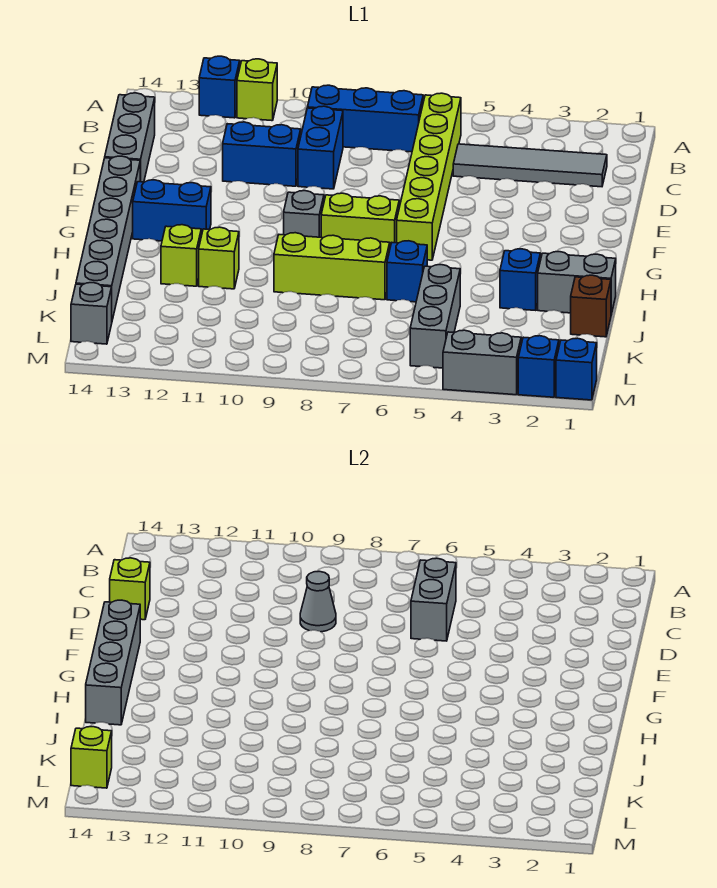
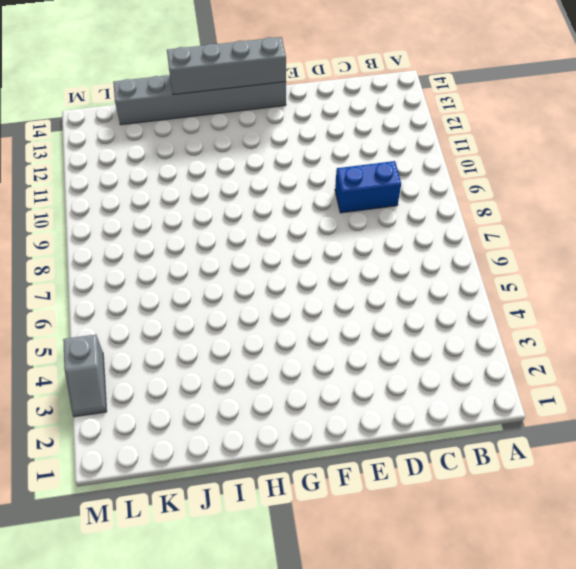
grey 1x2 slope [63,335,107,417] -> grey 1x2 brick [443,330,521,395]
none -> lime 1x1 brick [237,59,277,121]
none -> blue 1x1 brick [199,56,240,118]
none -> lime 1x6 brick [397,93,461,260]

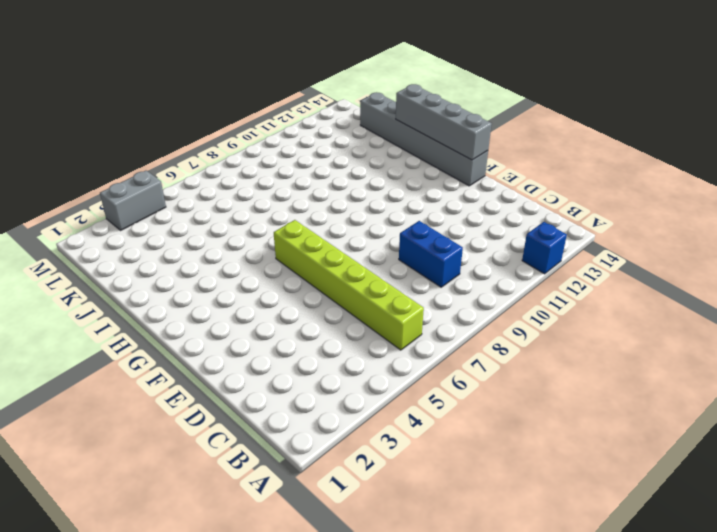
none -> lime 1x1 brick [237,59,277,121]
none -> blue 1x3 brick [307,85,423,152]
none -> grey 1x4 tile [453,144,607,187]

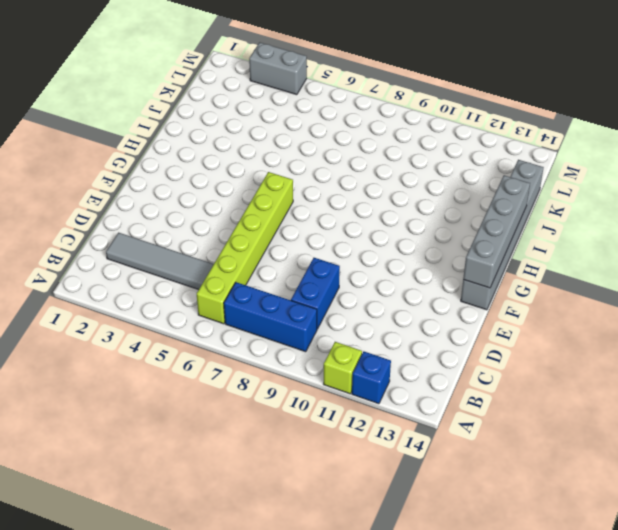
none -> grey 1x3 brick [105,93,155,182]
none -> blue 1x2 brick [223,122,301,186]
none -> lime 1x2 brick [321,193,399,247]

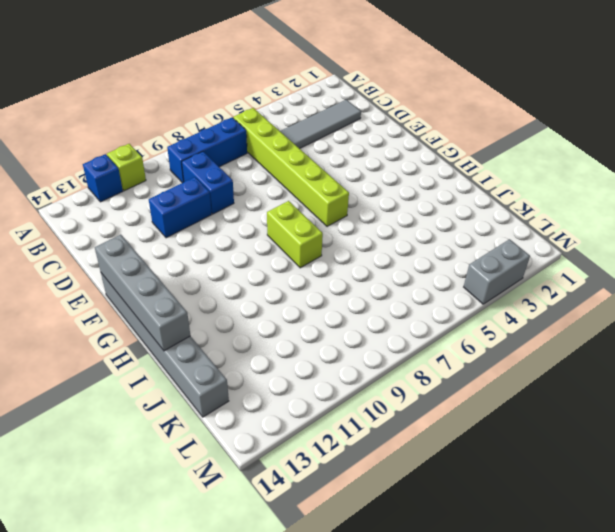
lime 1x2 brick [267,201,323,268] -> lime 1x2 brick turned to [321,193,399,247]
none -> grey 1x3 brick [105,93,155,182]
none -> grey 1x1 brick [284,191,324,237]
none -> blue 1x2 brick [133,180,211,241]

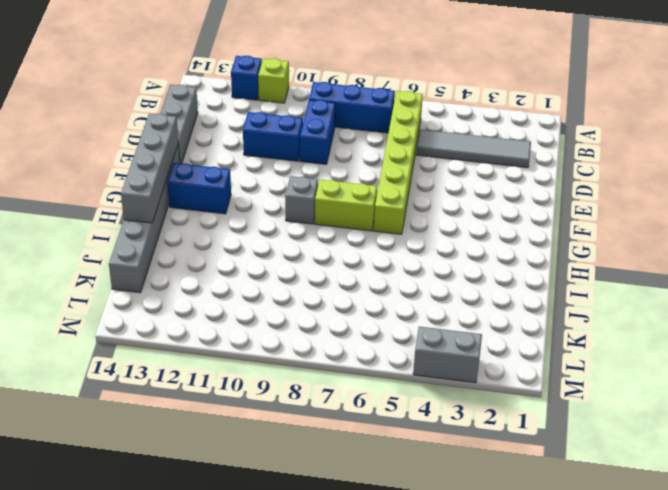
none -> grey 1x2 brick [538,252,616,314]
none -> blue 1x1 brick [500,249,540,310]
none -> blue 1x1 brick [387,241,427,302]

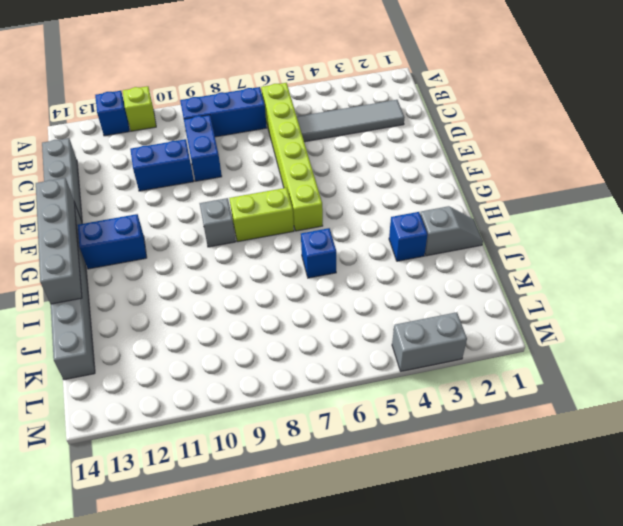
grey 1x2 slope [420,206,483,256] -> grey 1x2 brick [538,252,616,314]
none -> lime 1x3 brick [274,233,390,300]
none -> lime 1x1 brick [199,227,239,289]
none -> lime 1x1 brick [161,225,201,286]

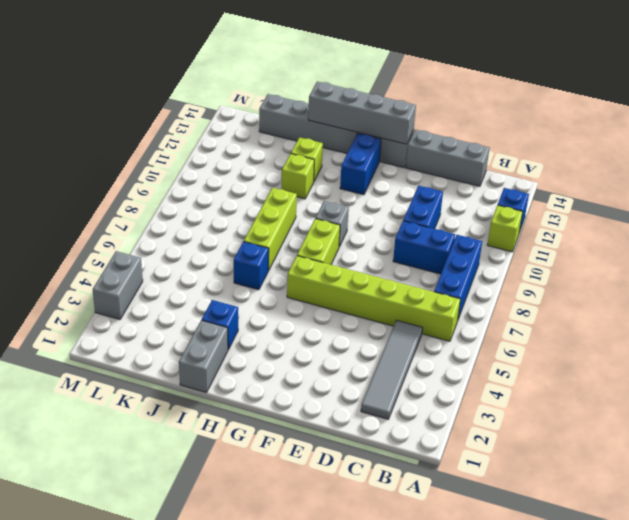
none -> brown 1x1 brick [571,275,611,337]
none -> grey 1x3 brick [410,265,460,368]
none -> grey 1x1 brick [71,283,112,344]

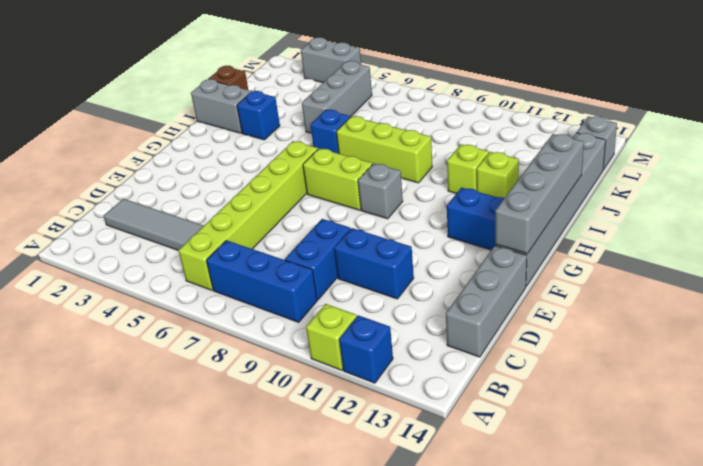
none -> blue 1x1 brick [556,338,597,400]
none -> blue 1x1 brick [518,336,559,397]
none -> grey 1x2 brick [411,558,456,641]

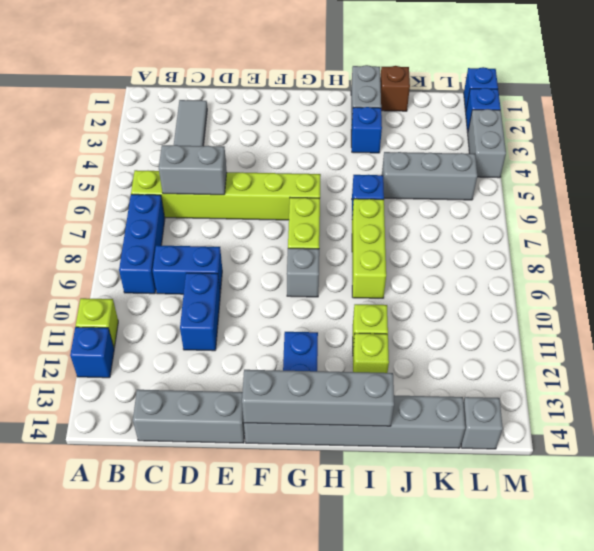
none -> grey 1x1 cone [300,571,336,632]
none -> lime 1x1 brick [110,558,150,620]
none -> lime 1x1 brick [71,727,112,788]

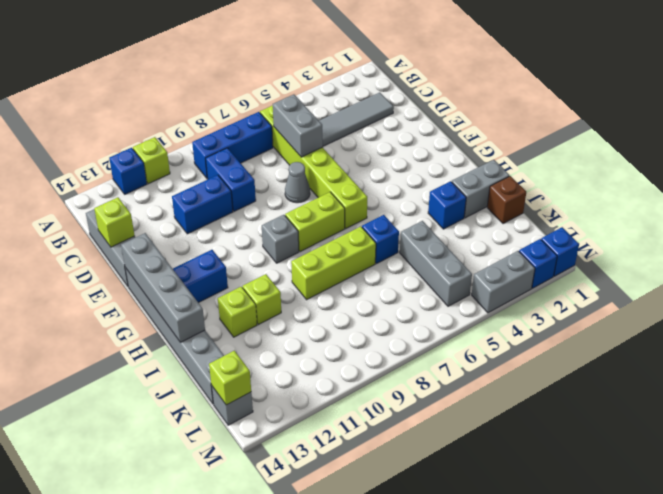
grey 1x1 cone [285,162,310,203] -> grey 1x1 cone moved to [300,571,336,632]

